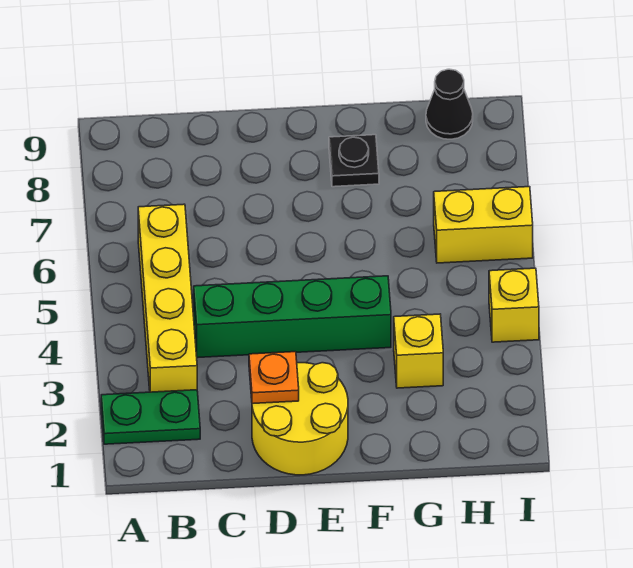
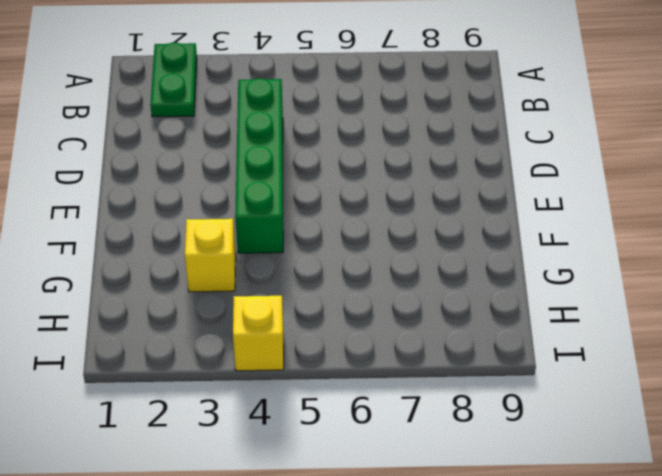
none -> yellow 1x4 brick [138,204,197,392]
none -> yellow 2x2 round brick [252,363,348,475]

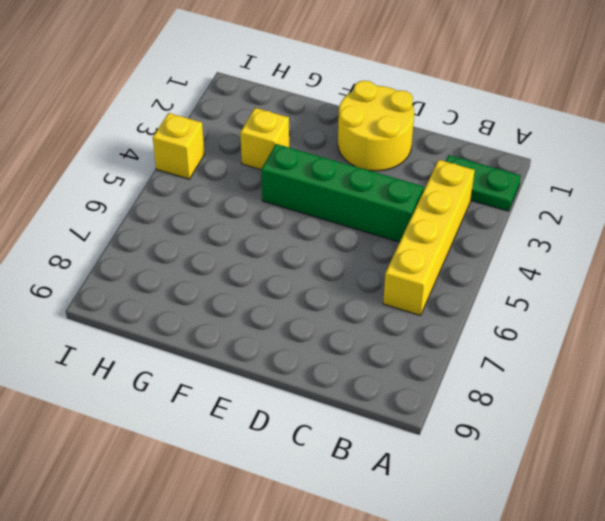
none -> black 1x1 plate [329,135,379,187]
none -> yellow 1x2 brick [434,187,533,263]

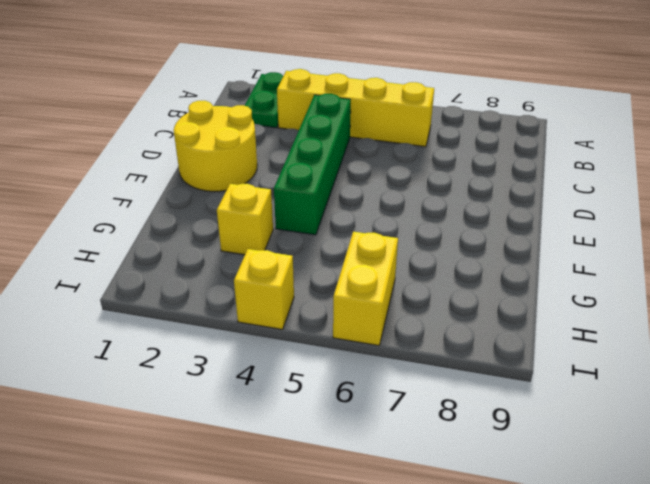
none -> black 1x1 plate [329,135,379,187]
none -> black 1x1 cone [426,69,473,139]

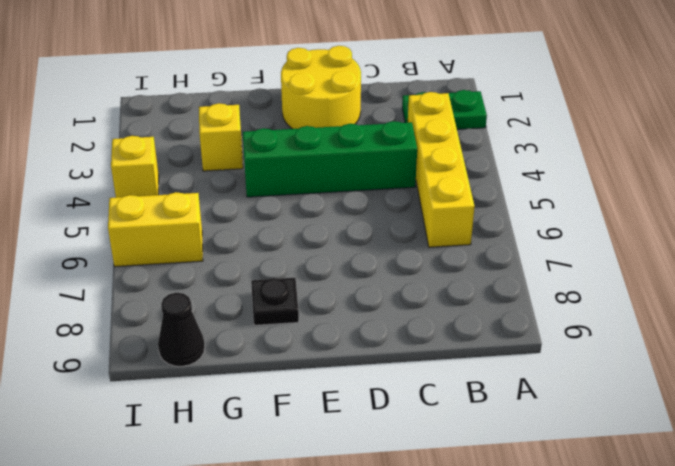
none -> orange 1x1 plate [249,352,299,404]

